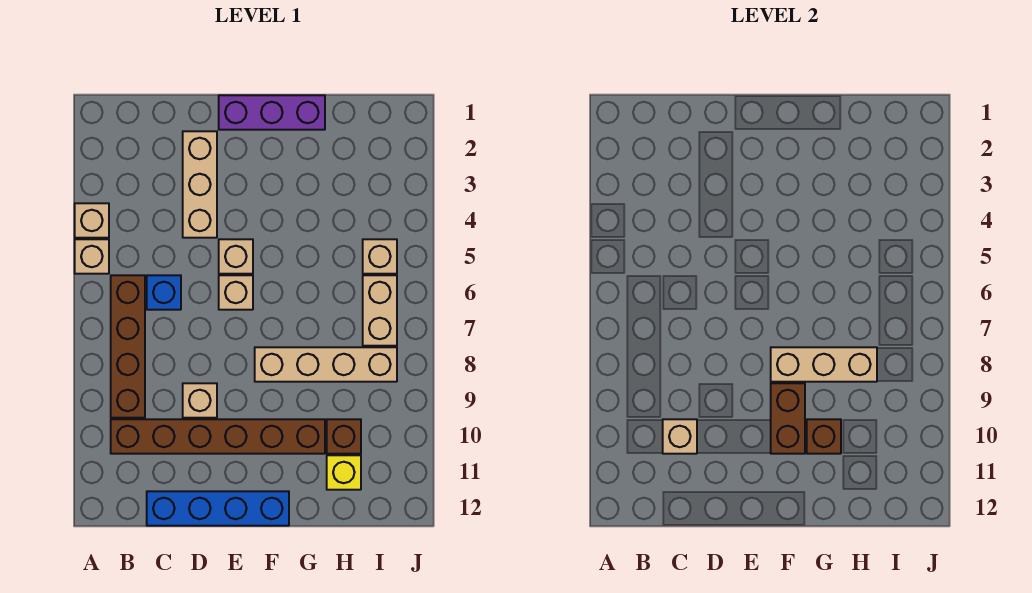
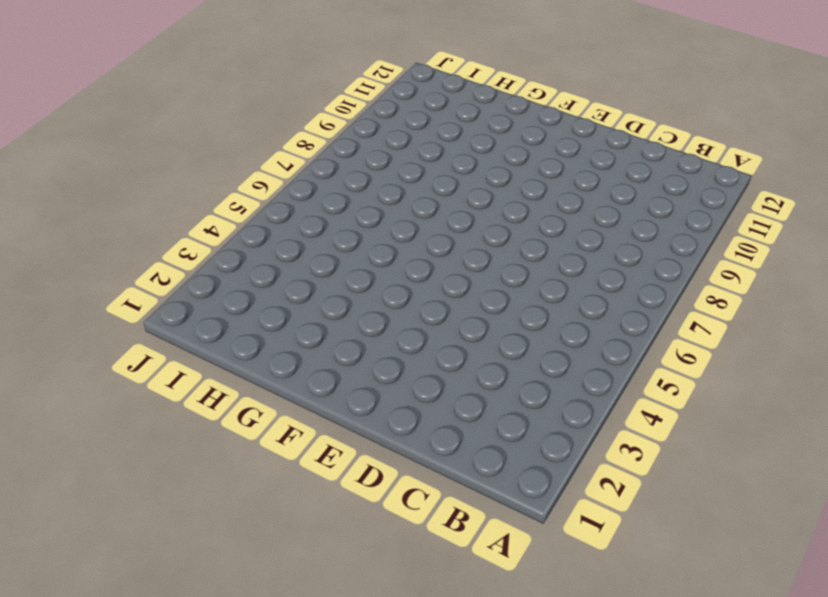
none -> tan 1x1 brick [75,203,109,238]
none -> tan 1x1 brick [75,239,109,274]
none -> brown 1x4 brick [111,275,145,418]

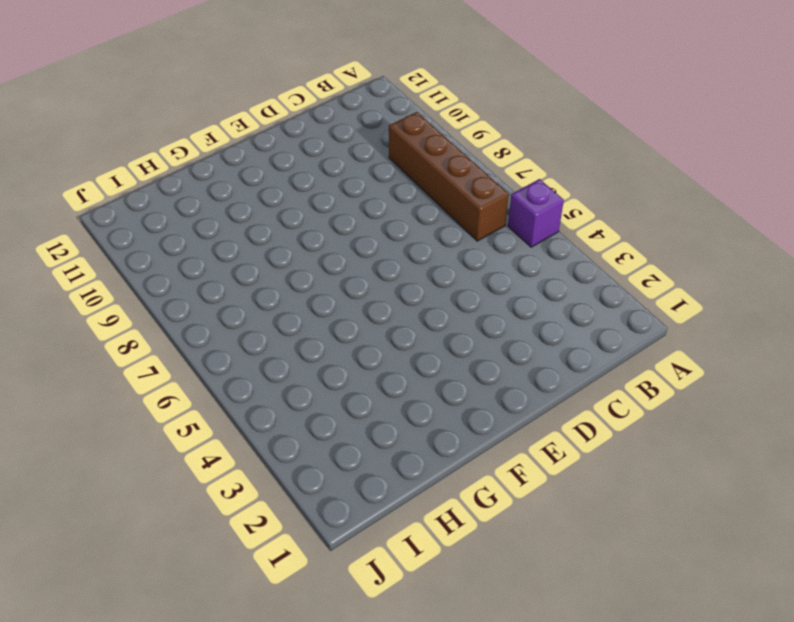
purple 1x1 brick [508,179,564,247] -> tan 1x1 brick [75,239,109,274]
none -> tan 1x1 brick [75,203,109,238]
none -> brown 1x6 brick [111,419,325,454]
none -> blue 1x1 brick [147,275,181,310]

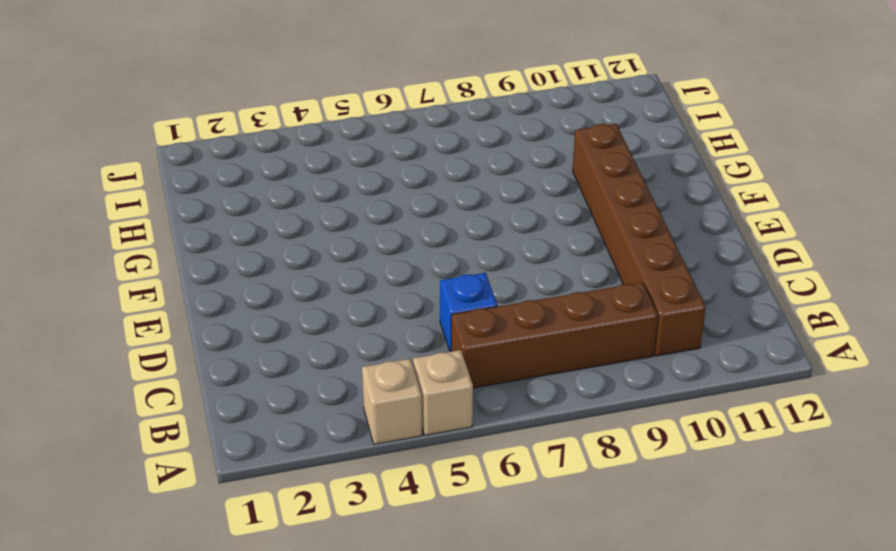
none -> blue 1x4 brick [147,491,289,526]
none -> tan 1x3 brick [183,131,217,238]
none -> tan 1x1 brick [183,383,217,418]

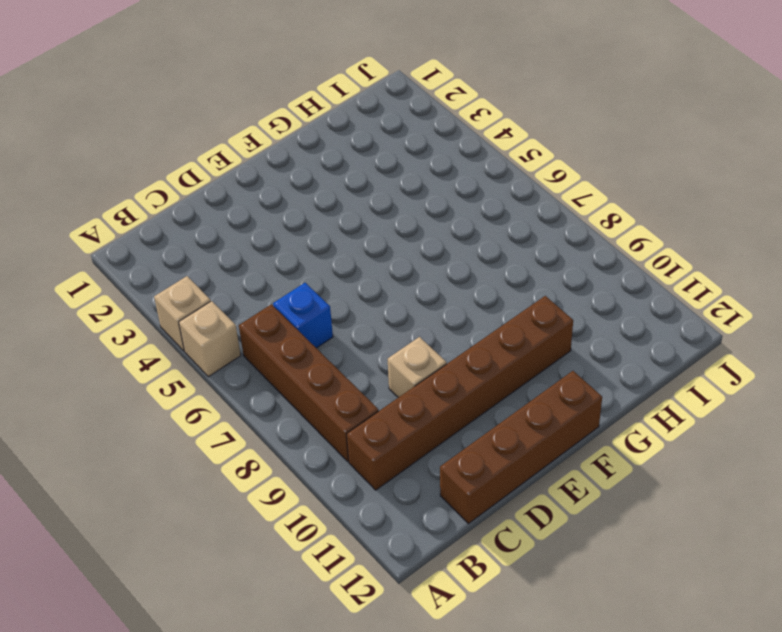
brown 1x4 brick [440,371,602,524] -> blue 1x4 brick [147,491,289,526]
none -> tan 1x3 brick [183,131,217,238]
none -> purple 1x3 brick [219,95,325,130]
none -> tan 1x1 brick [219,239,253,274]

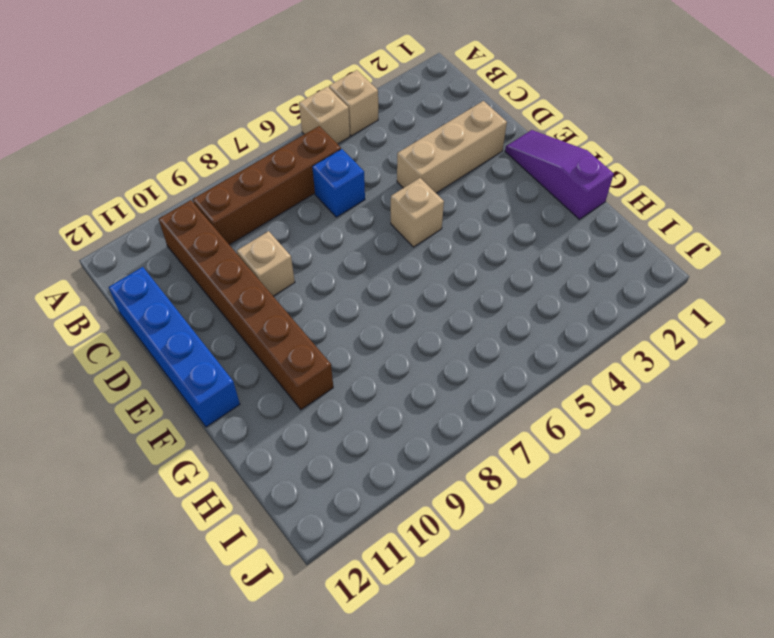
purple 1x3 slope [505,130,614,219] -> purple 1x3 brick [219,95,325,130]
none -> tan 1x1 brick [219,275,253,310]
none -> tan 1x4 brick [255,347,397,382]
none -> brown 1x1 brick [327,419,361,454]

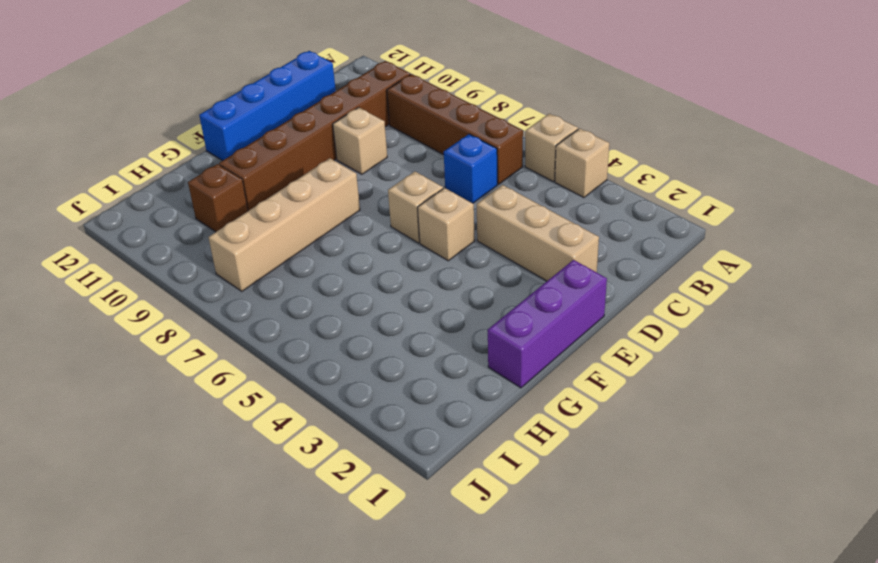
none -> yellow 1x1 brick [327,455,361,490]
none -> tan 1x1 brick [363,239,397,274]
none -> tan 1x2 brick [363,275,397,346]

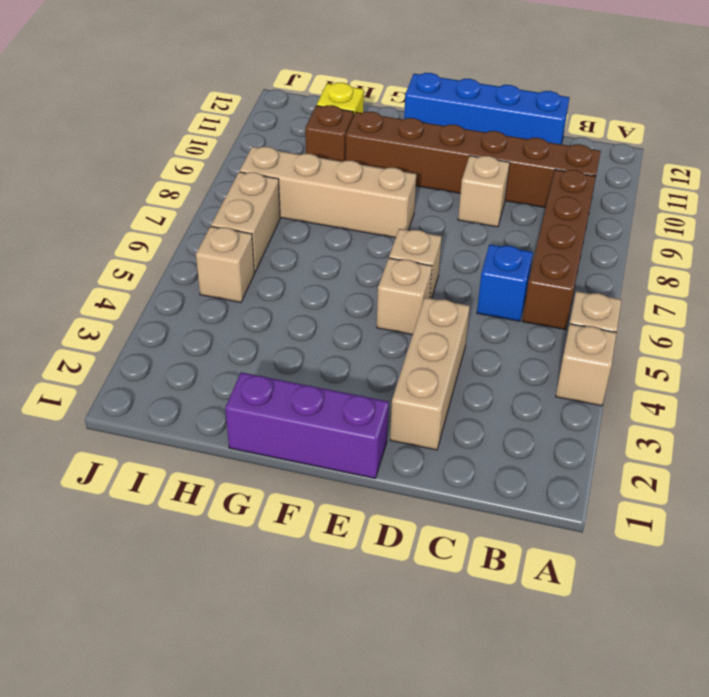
none -> tan 1x1 brick [663,419,697,454]
none -> tan 1x3 brick [771,347,877,382]
none -> brown 1x2 brick [771,383,805,454]

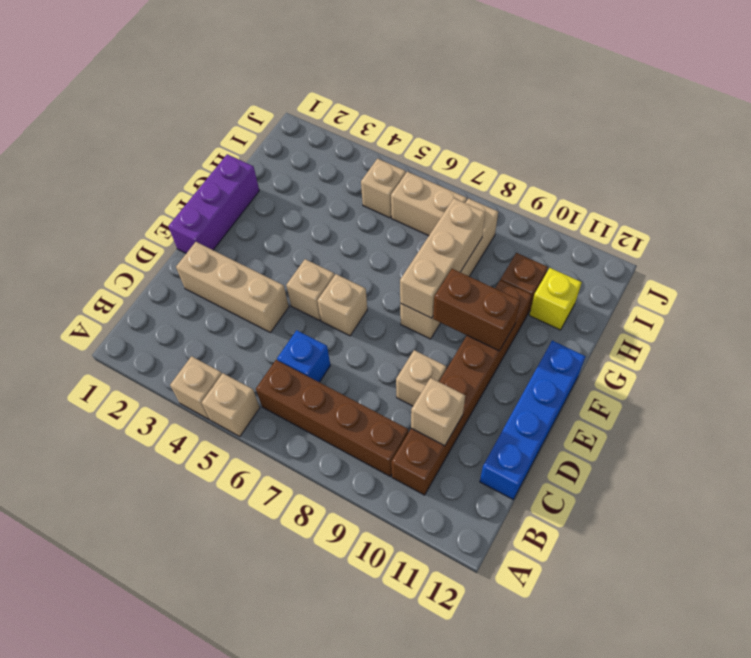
none -> brown 1x1 brick [807,419,841,454]

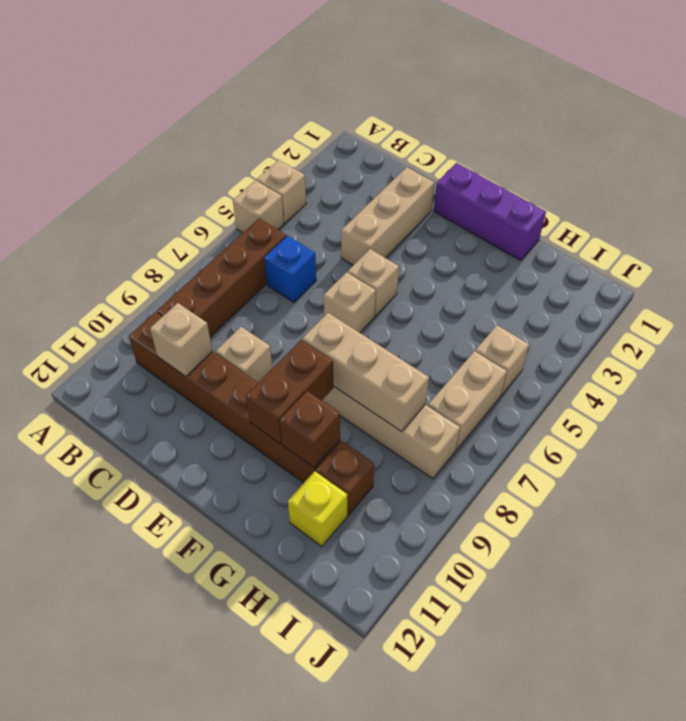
none -> blue 1x4 brick [147,491,289,526]

